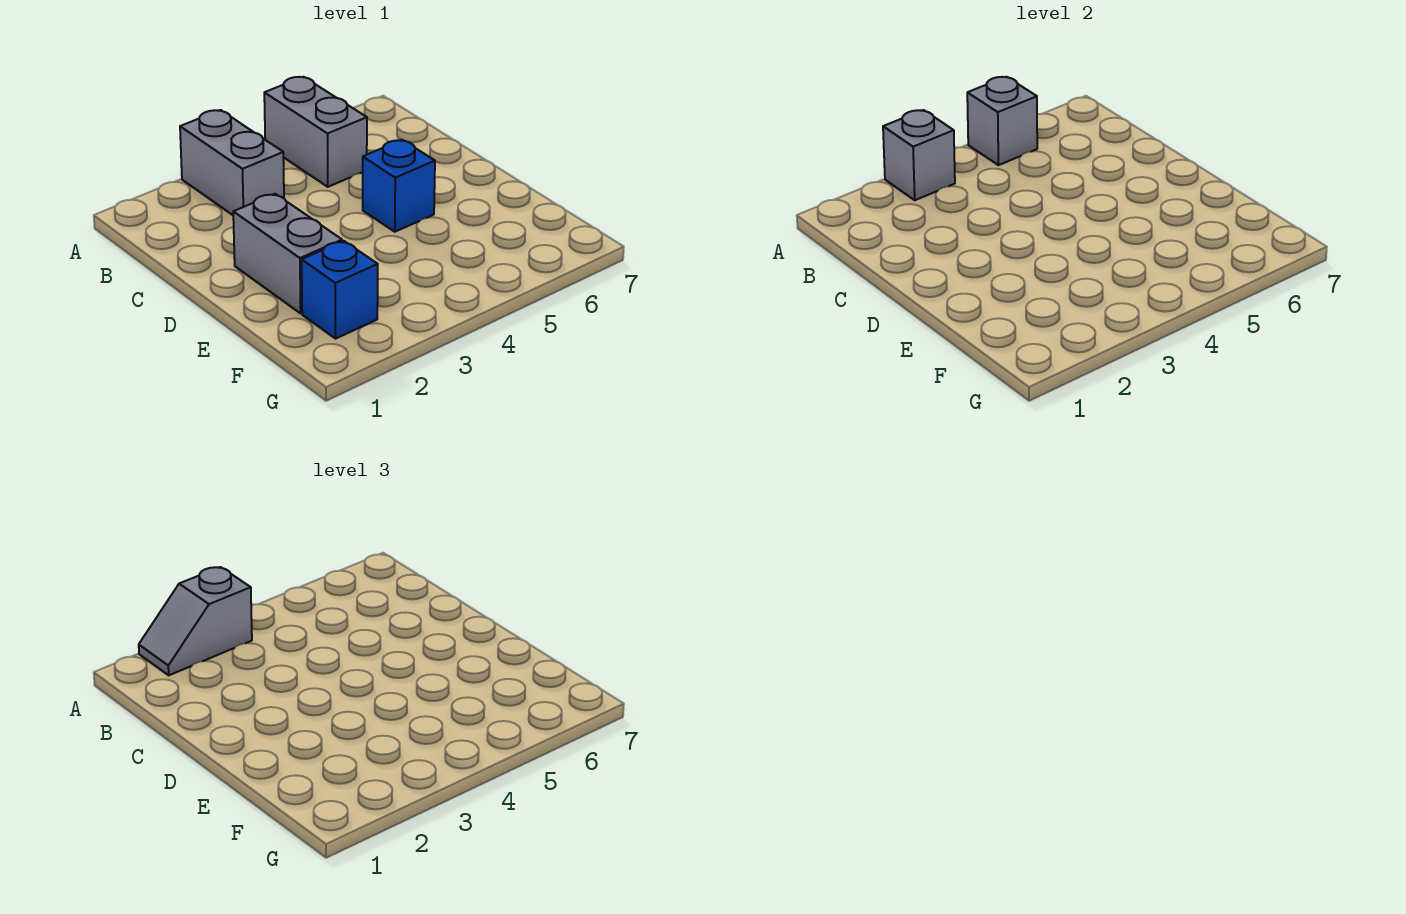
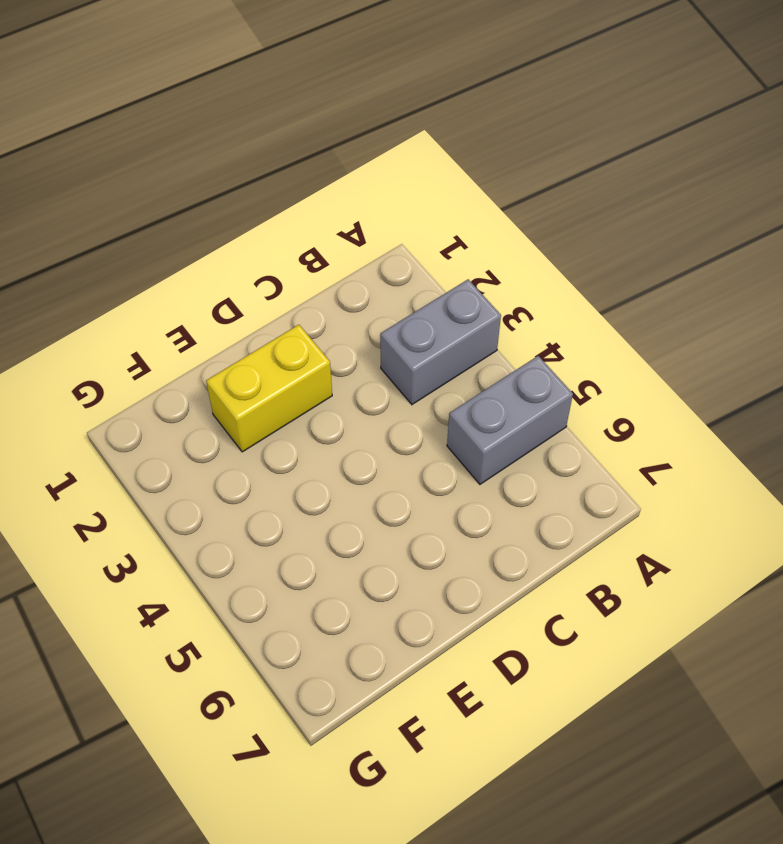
yellow 1x2 brick [206,325,332,452] -> grey 1x2 brick [233,194,342,313]
none -> blue 1x1 brick [363,140,435,232]
none -> blue 1x1 brick [302,241,378,339]

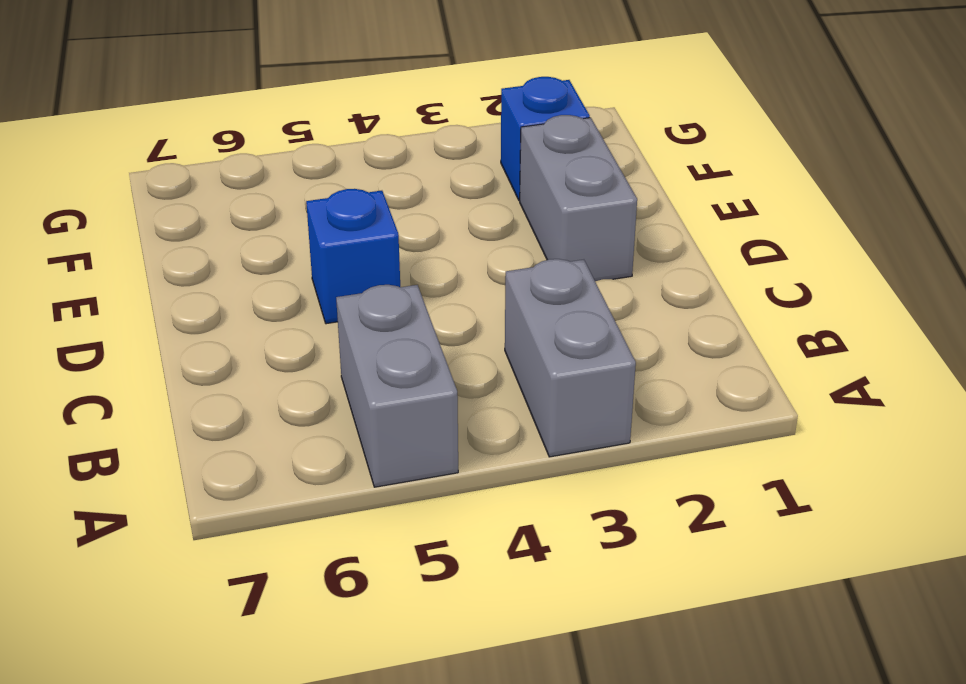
none -> grey 1x1 brick [883,110,955,200]
none -> grey 1x1 brick [967,77,1037,165]

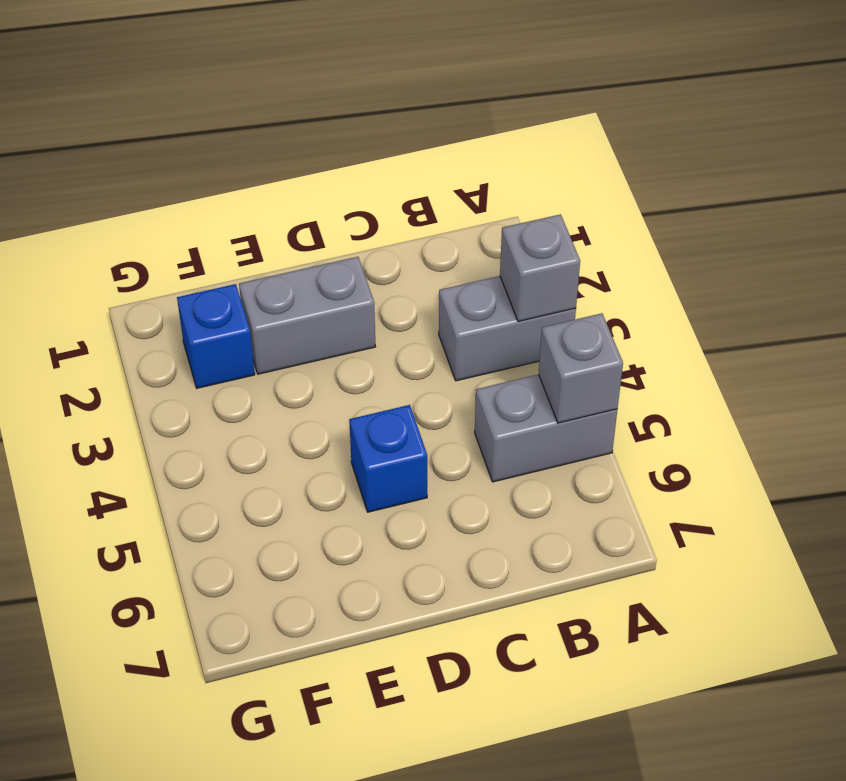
none -> grey 1x2 slope [139,567,252,675]

